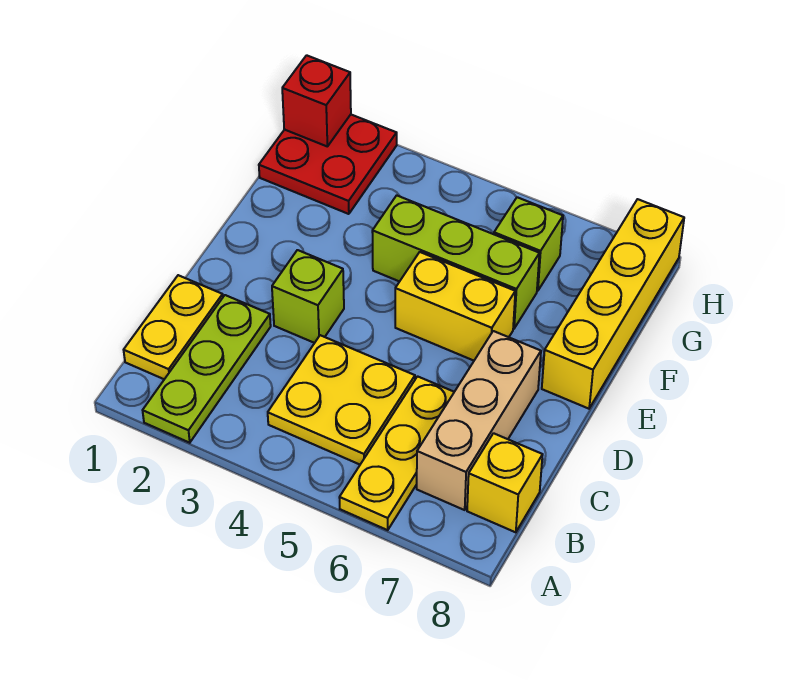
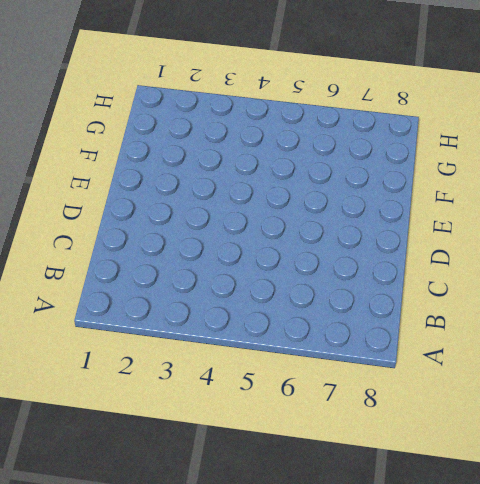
none -> lime 1x3 plate [143,295,271,443]
none -> yellow 1x3 plate [339,376,454,530]
none -> yellow 1x2 plate [124,275,223,379]

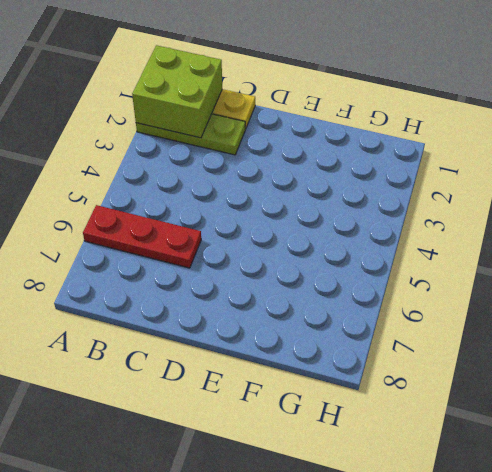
lime 2x2 brick [132,45,222,138] -> none
red 1x3 plate [83,205,201,268] -> yellow 1x3 plate [339,376,454,530]
none -> yellow 2x2 plate [268,335,415,464]
none -> tan 1x3 brick [417,331,541,510]
none -> yellow 1x1 brick [467,433,543,532]

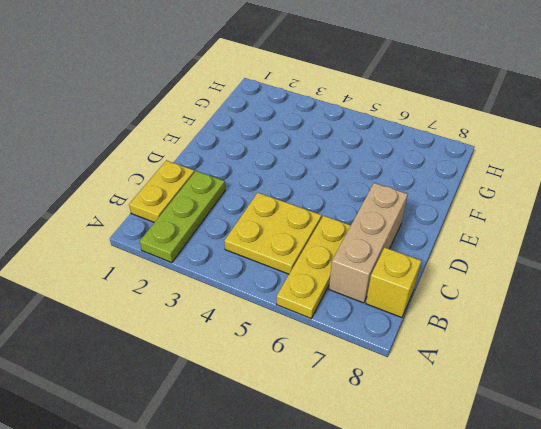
none -> lime 1x1 brick [272,250,344,343]
none -> yellow 1x2 brick [395,252,515,361]
none -> yellow 1x4 brick [542,199,684,409]

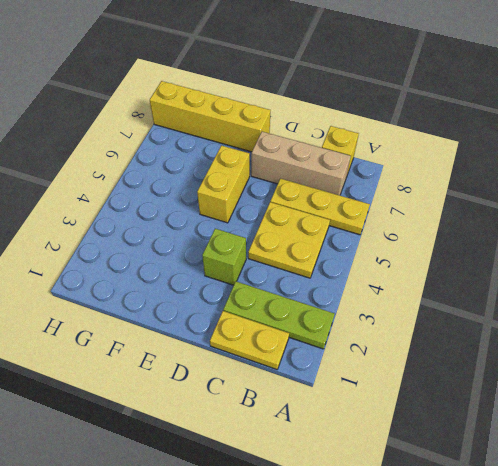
none -> lime 1x3 brick [372,195,539,329]
none -> red 2x2 plate [259,115,397,214]
none -> lime 1x1 brick [494,197,563,291]

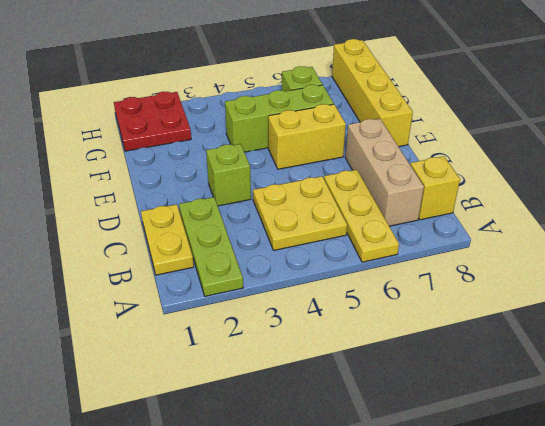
none -> red 1x1 brick [282,55,351,146]

